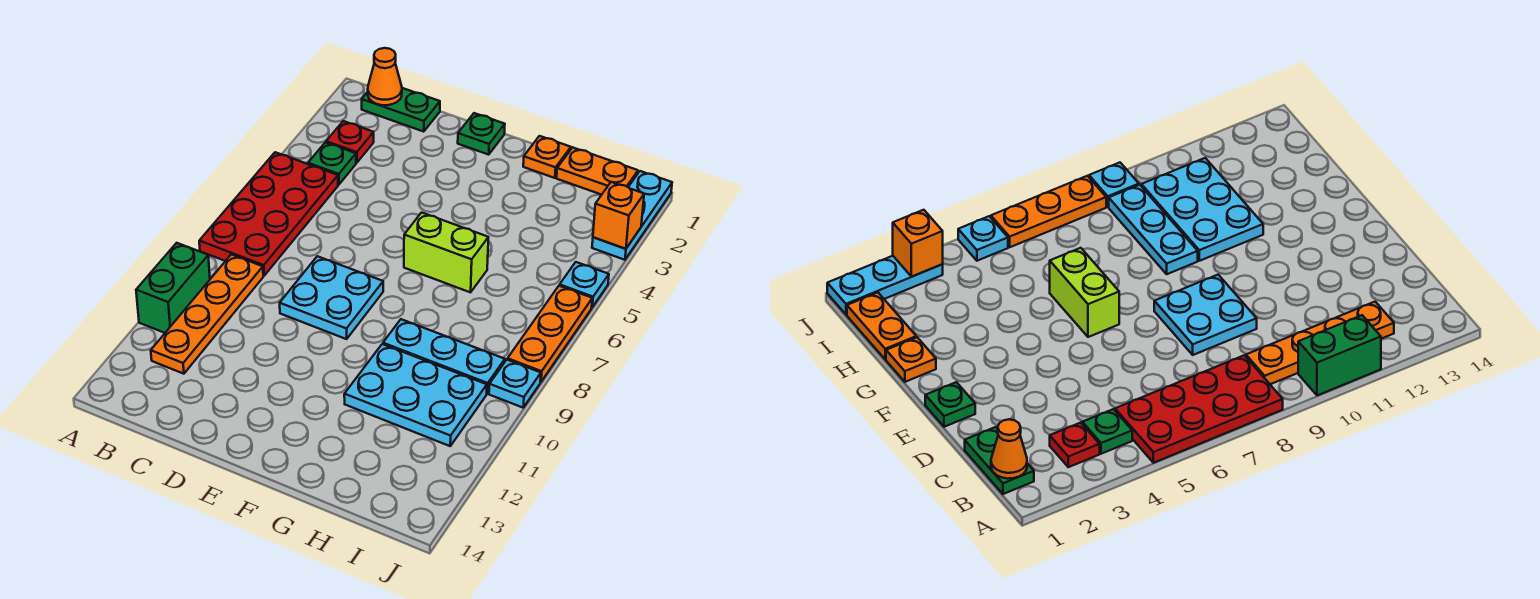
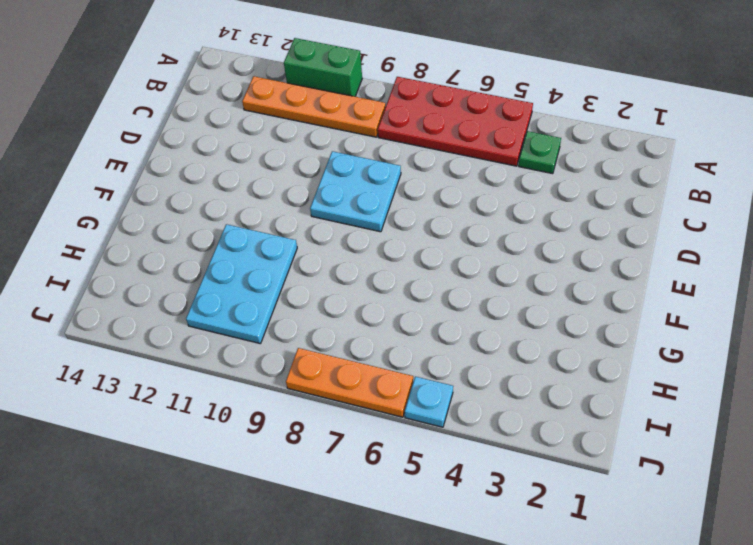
none -> green 1x2 plate [362,88,440,132]
none -> red 1x1 plate [326,121,374,163]
none -> green 1x1 plate [458,113,505,155]

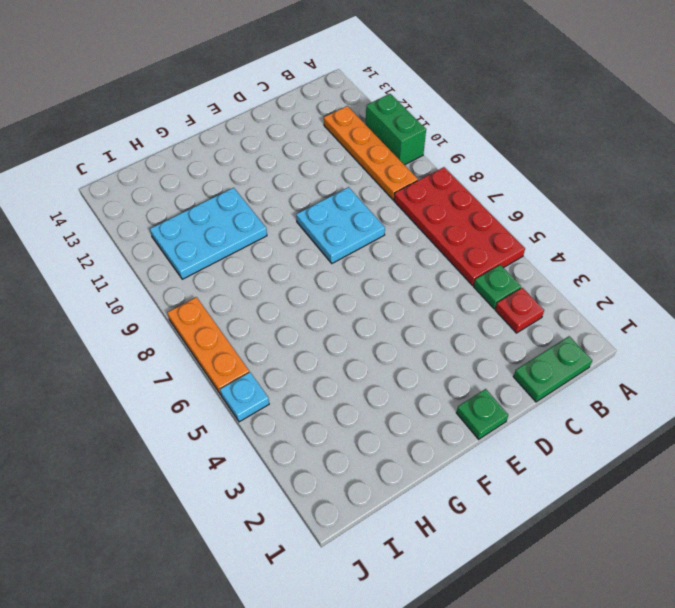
none -> lime 1x2 brick [404,213,488,292]
none -> orange 1x1 plate [523,136,571,178]
none -> cyan 1x3 plate [383,319,505,394]

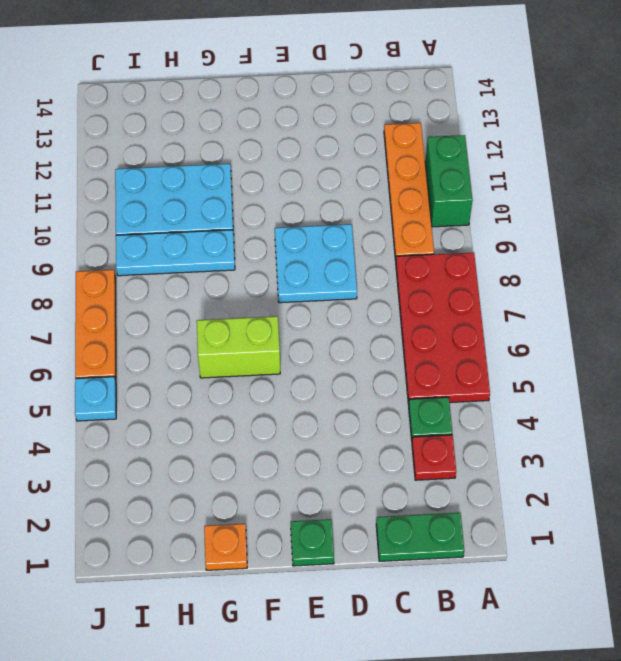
none -> orange 1x2 plate [557,147,638,195]
none -> cyan 1x3 plate [592,171,672,260]
none -> cyan 1x1 plate [489,360,541,408]

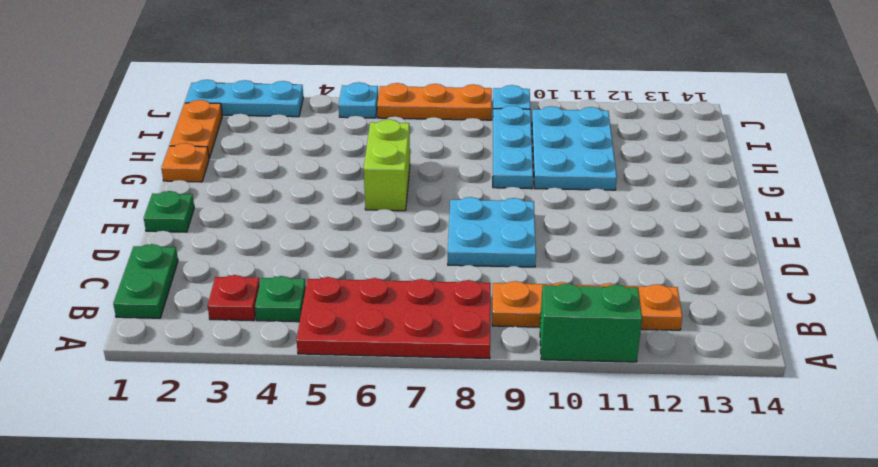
none -> orange 1x1 cone [368,48,402,105]
none -> orange 1x1 brick [593,182,644,249]

